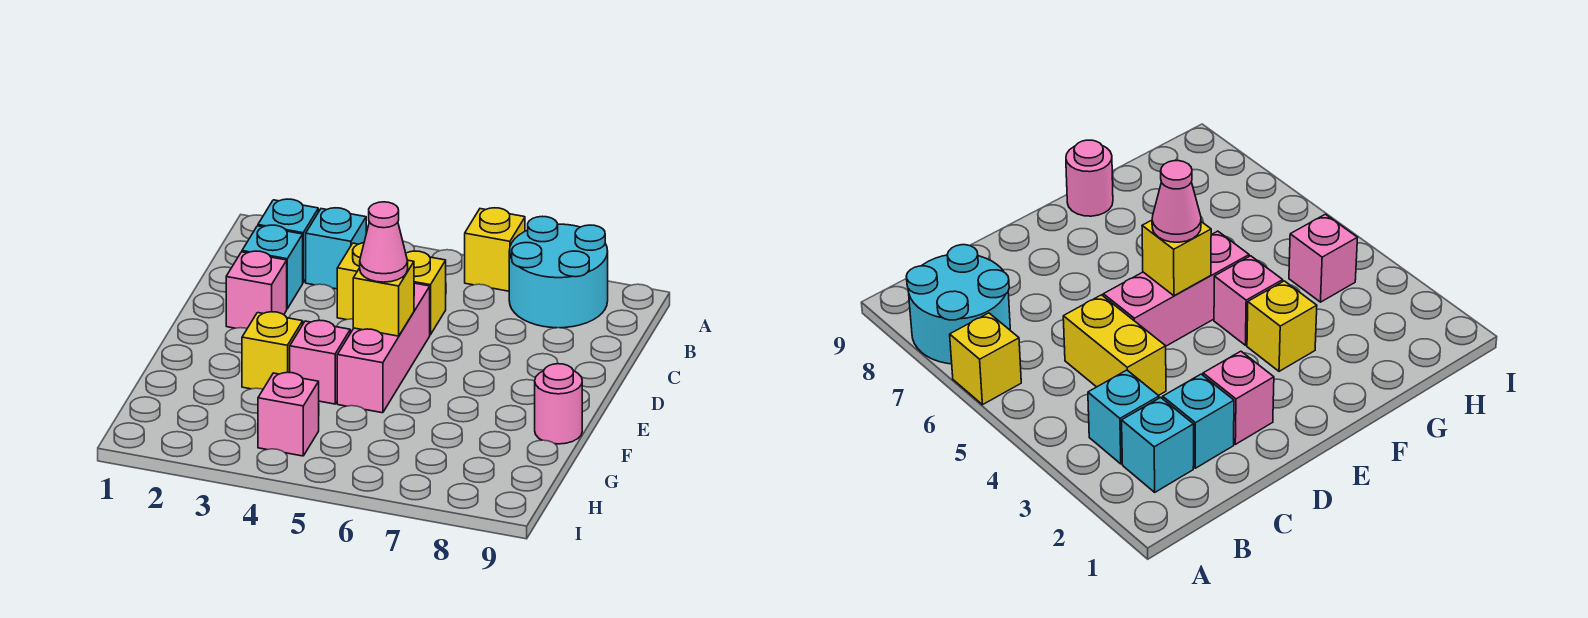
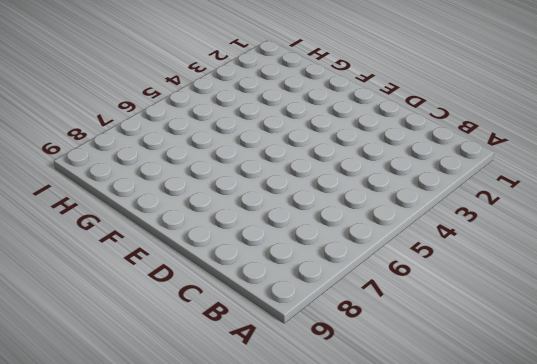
none -> yellow 1x1 brick [465,208,525,291]
none -> cyan 2x2 round brick [509,216,608,328]
none -> cyan 1x1 brick [258,199,318,282]

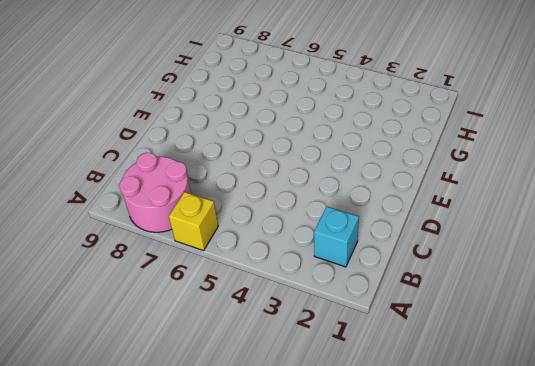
pink 2x2 round brick [119,153,191,232] -> cyan 2x2 round brick [509,216,608,328]
none -> cyan 1x1 brick [306,208,366,289]
none -> cyan 1x1 brick [242,225,303,309]
none -> yellow 1x2 brick [337,243,446,335]

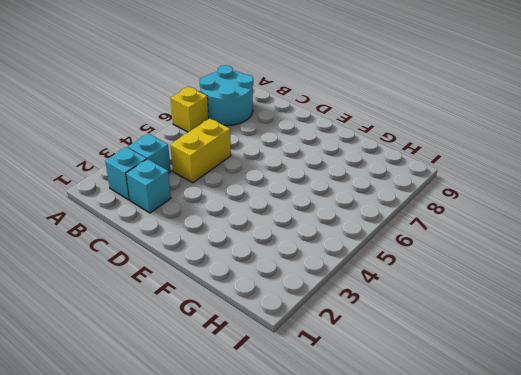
none -> pink 1x1 brick [226,251,287,328]
none -> pink 1x3 brick [337,283,430,413]
none -> yellow 1x1 brick [242,312,303,389]

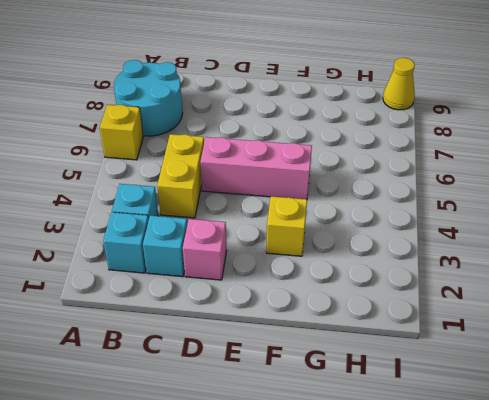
yellow 1x1 cone [383,58,415,110] -> none
none -> pink 1x1 brick [290,320,350,404]
none -> pink 1x1 round brick [535,364,582,444]
none -> pink 1x1 brick [258,372,319,456]

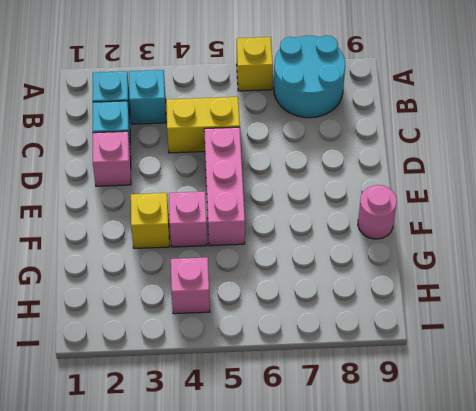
none -> yellow 1x1 brick [353,260,414,336]
none -> pink 1x1 cone [360,202,408,282]

